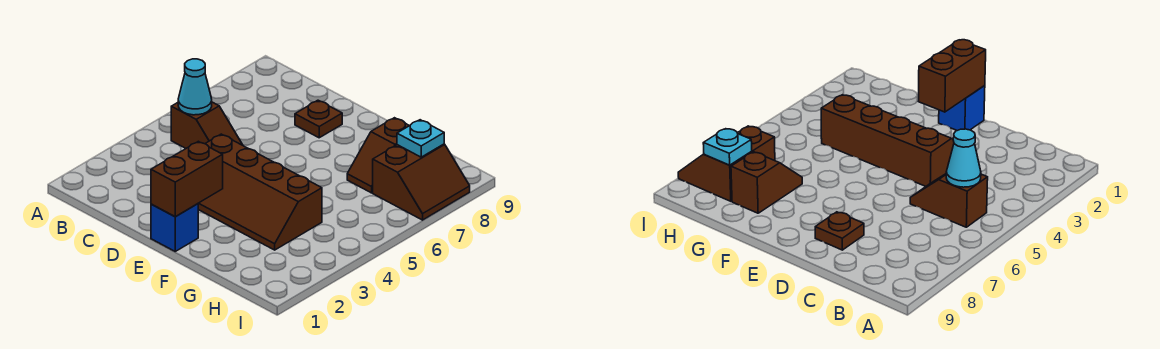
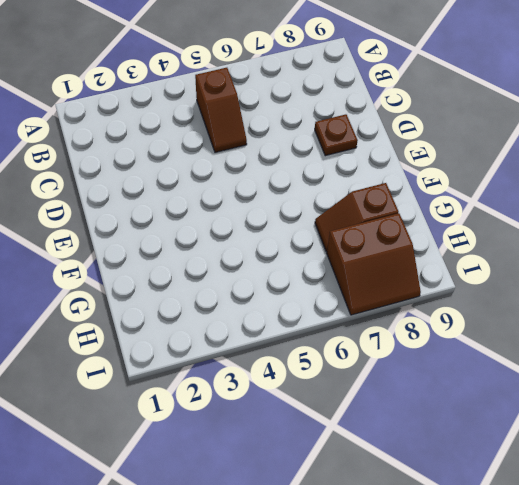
none -> brown 2x4 slope [198,134,322,250]
none -> blue 1x1 brick [151,204,198,251]

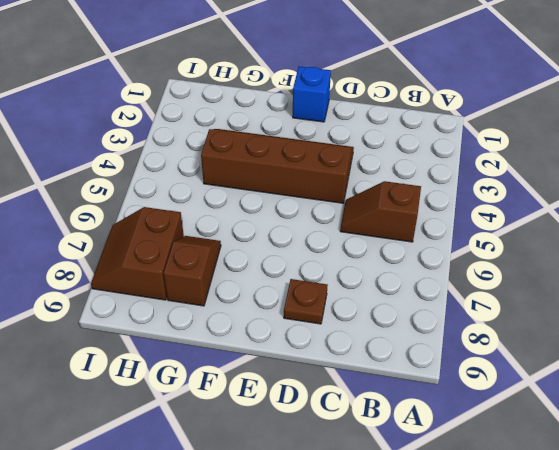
none -> cyan 1x1 cone [178,59,212,115]
none -> brown 1x2 brick [151,141,223,217]

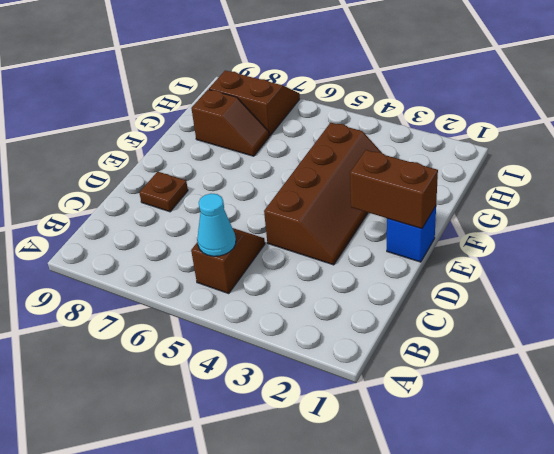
none -> cyan 1x1 plate [397,120,444,157]

